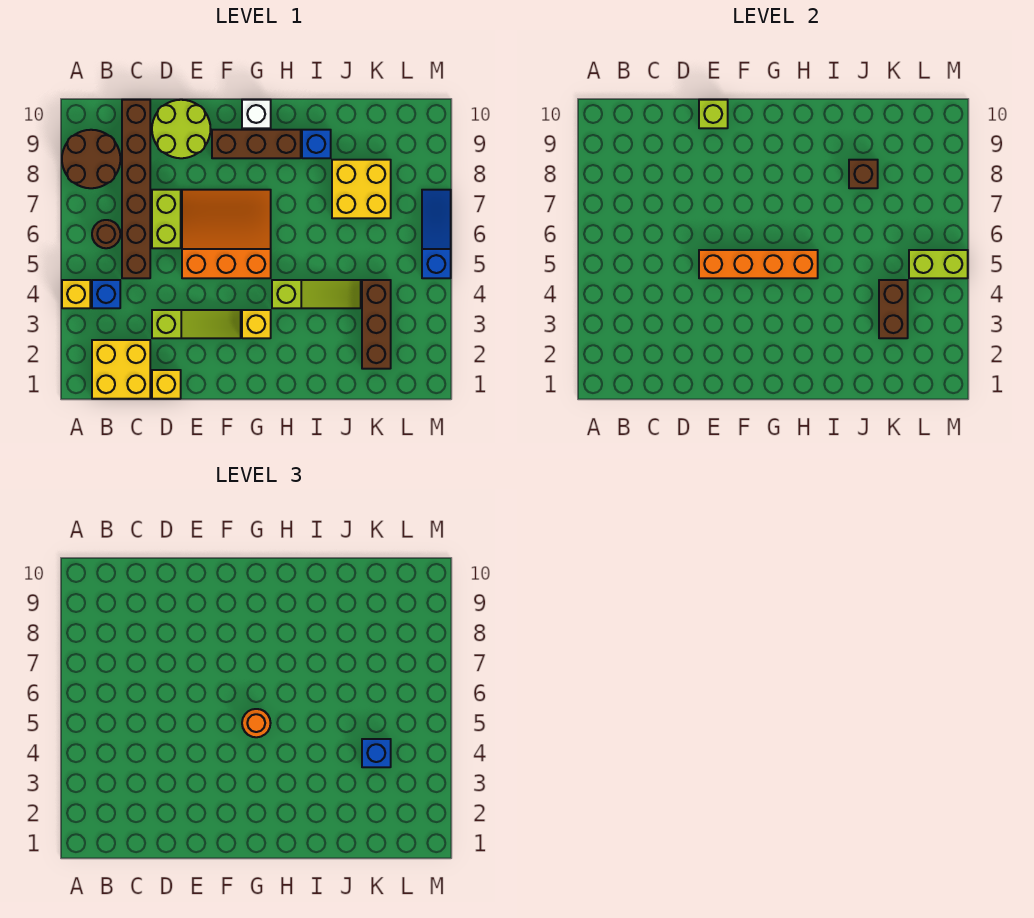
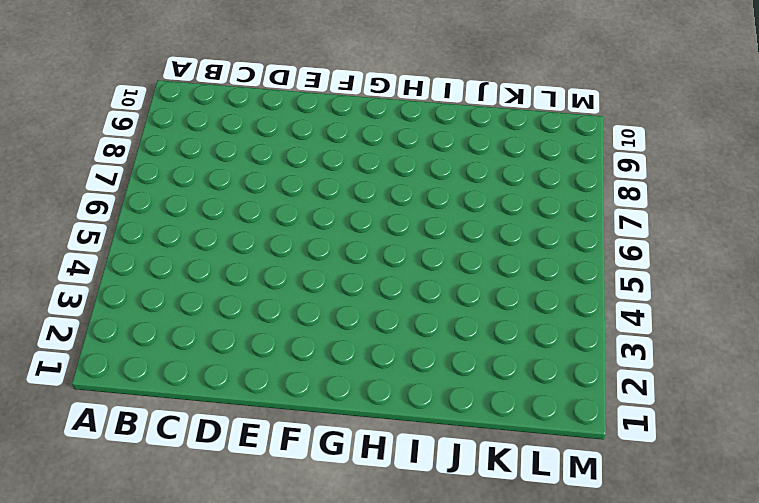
none -> yellow 1x1 brick [62,280,90,308]
none -> brown 2x2 round brick [62,130,120,188]
none -> yellow 2x2 brick [92,340,150,399]

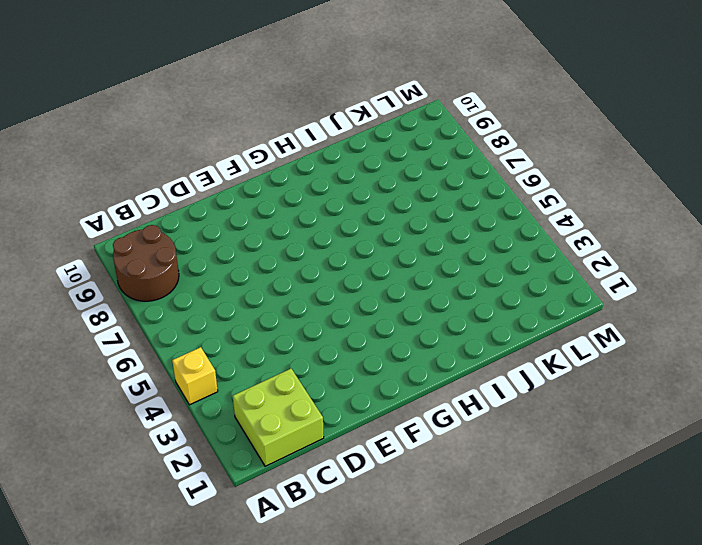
lime 2x2 brick [233,369,324,466] -> yellow 2x2 brick [92,340,150,399]
none -> blue 1x1 brick [92,280,120,308]
none -> brown 1x1 round brick [92,220,120,248]
none -> brown 1x6 brick [122,100,150,278]

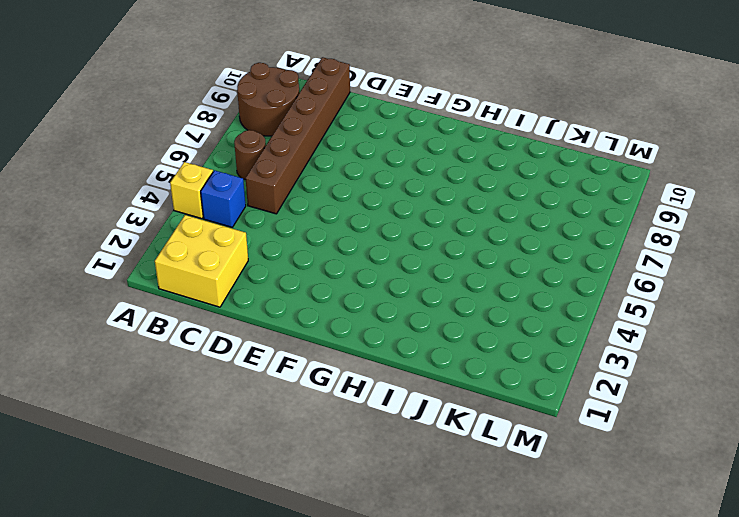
none -> yellow 1x1 brick [152,370,181,399]
none -> lime 1x3 slope [152,310,241,338]
none -> lime 1x2 brick [152,190,181,248]

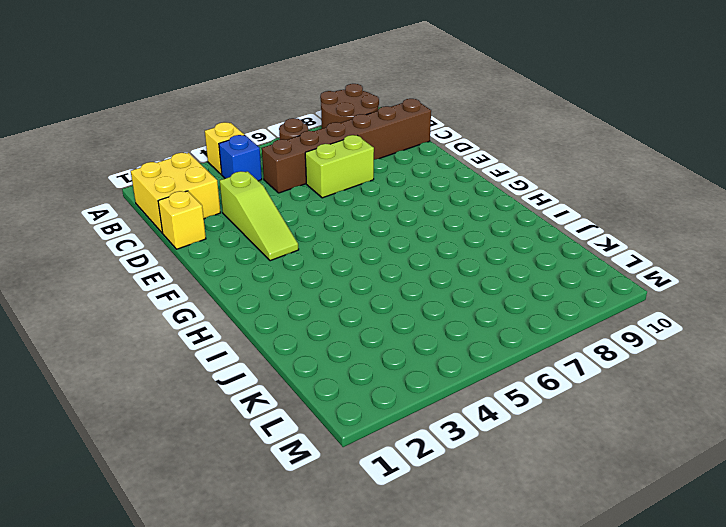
none -> lime 2x2 round brick [152,100,210,158]
none -> orange 3x3 slope [182,190,271,278]
none -> brown 1x3 brick [212,130,301,158]

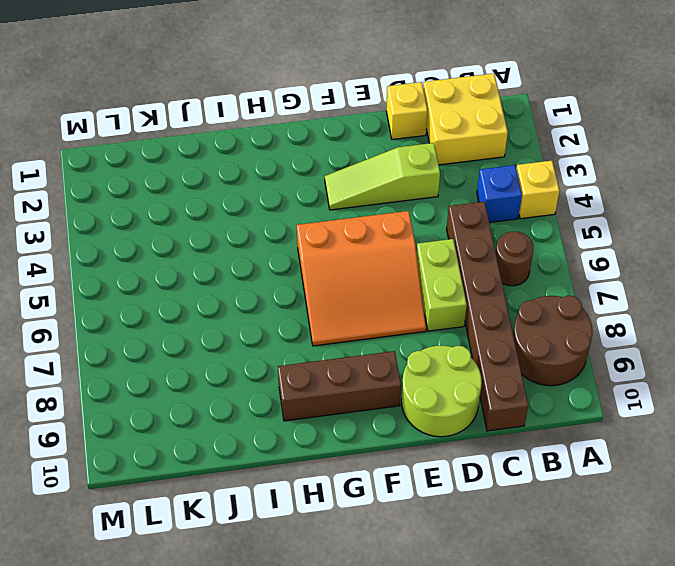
none -> yellow 1x1 brick [242,310,271,338]
none -> white 1x1 brick [242,100,271,128]
none -> lime 1x3 slope [272,280,361,308]

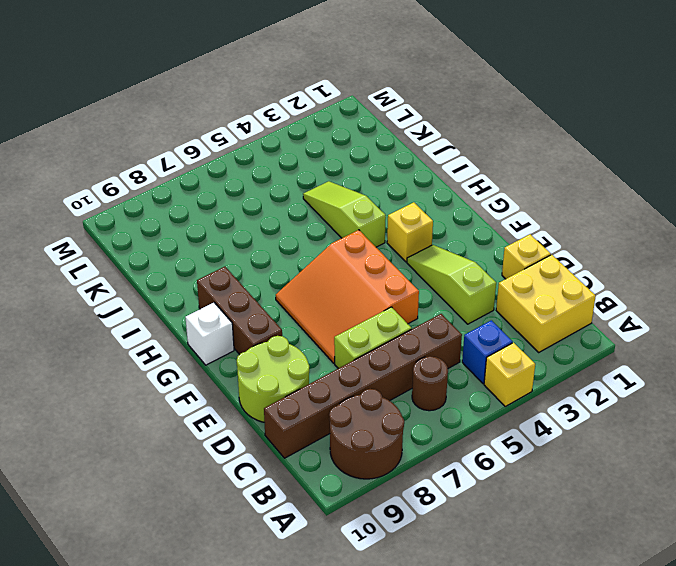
none -> blue 1x1 brick [302,130,331,158]
none -> yellow 2x2 brick [332,160,391,218]
none -> brown 1x3 brick [362,280,391,369]

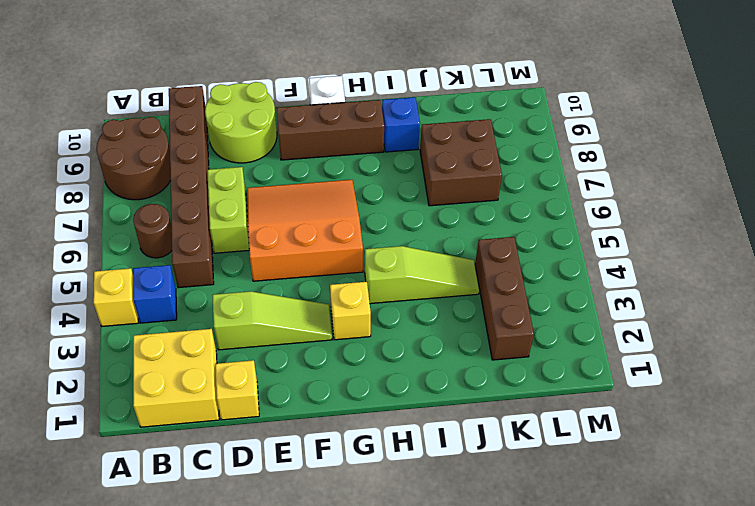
brown 2x2 brick [420,119,502,206] -> yellow 2x2 brick [332,160,391,218]
none -> blue 1x3 slope [422,190,451,278]
none -> orange 1x4 brick [699,250,818,278]
none -> lime 1x1 brick [699,100,728,128]

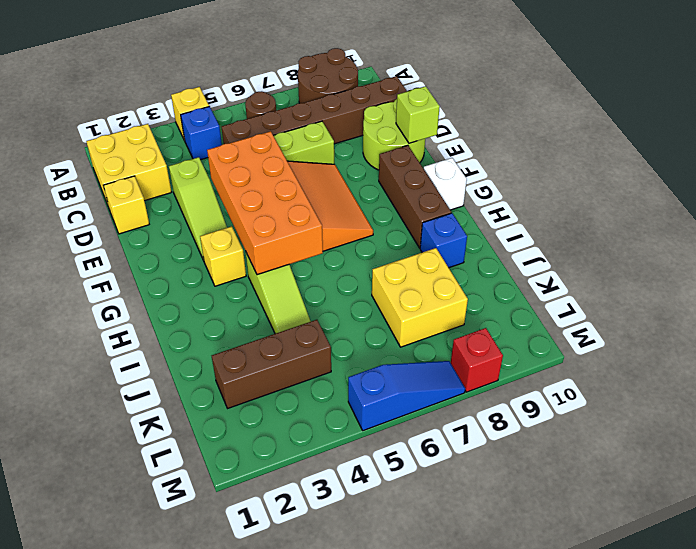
orange 2x4 brick [207,131,323,275] -> orange 1x4 brick [699,250,818,278]
red 1x1 brick [451,328,503,392] -> none
none -> brown 1x1 brick [849,160,878,188]
none -> brown 1x2 brick [879,280,908,338]
none -> lime 1x2 brick [909,250,968,278]

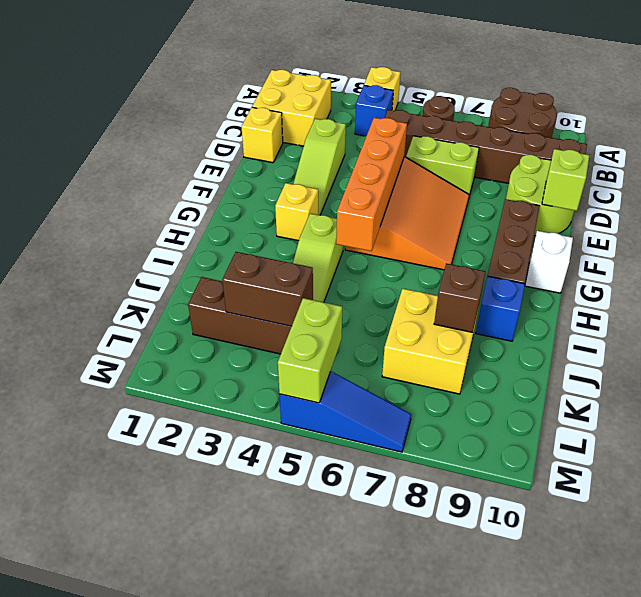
none -> orange 1x1 round brick [242,709,271,737]
none -> blue 1x1 brick [362,739,391,767]

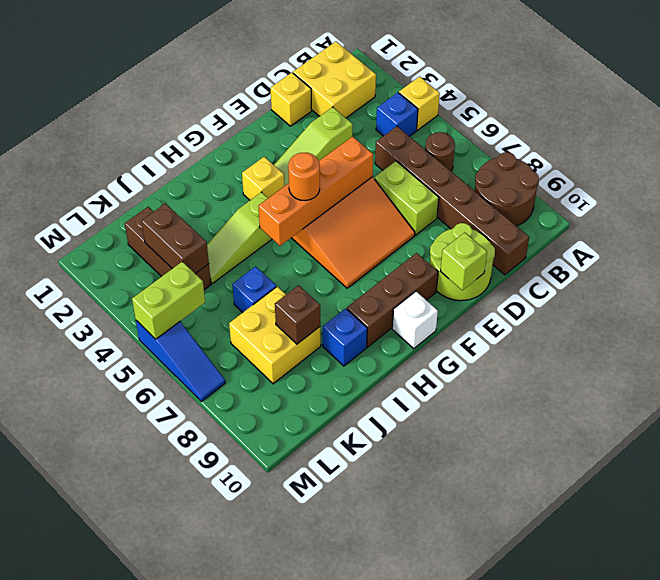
blue 1x1 brick [232,266,276,313] -> blue 1x1 brick moved to [362,739,391,767]

